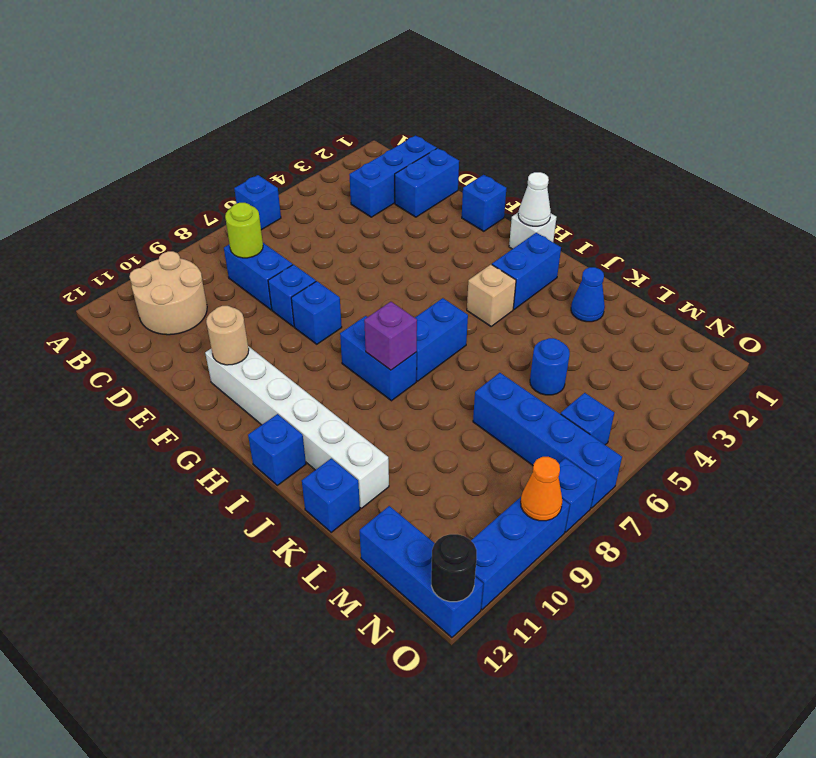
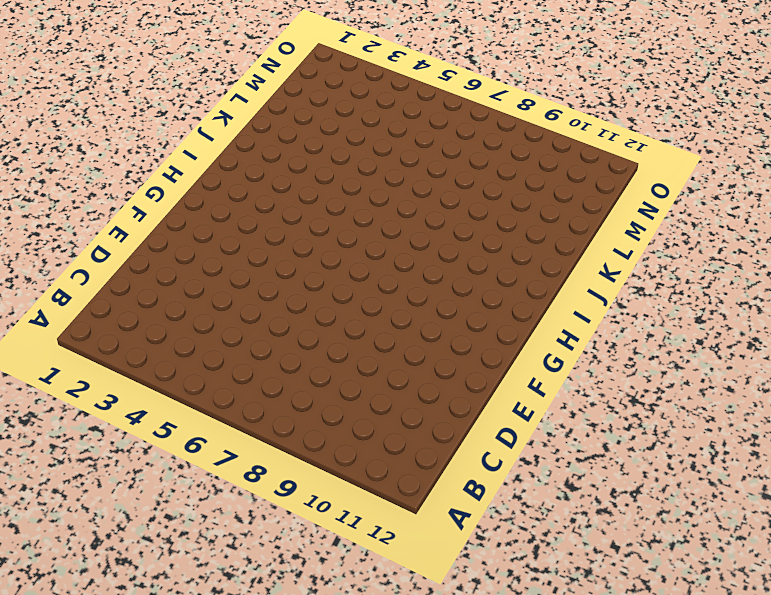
none -> blue 1x1 brick [234,175,281,230]
none -> tan 2x2 round brick [129,251,207,335]
none -> blue 1x3 brick [349,135,437,217]

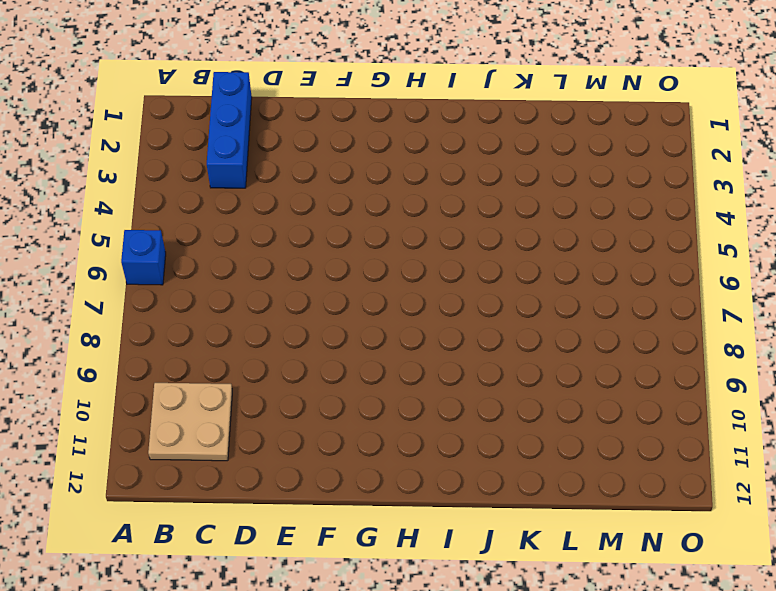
tan 2x2 plate [148,383,232,461] -> tan 2x2 round brick [129,251,207,335]
none -> blue 1x2 brick [224,243,293,310]
none -> blue 1x2 brick [395,148,459,217]
none -> blue 1x1 brick [268,265,316,327]

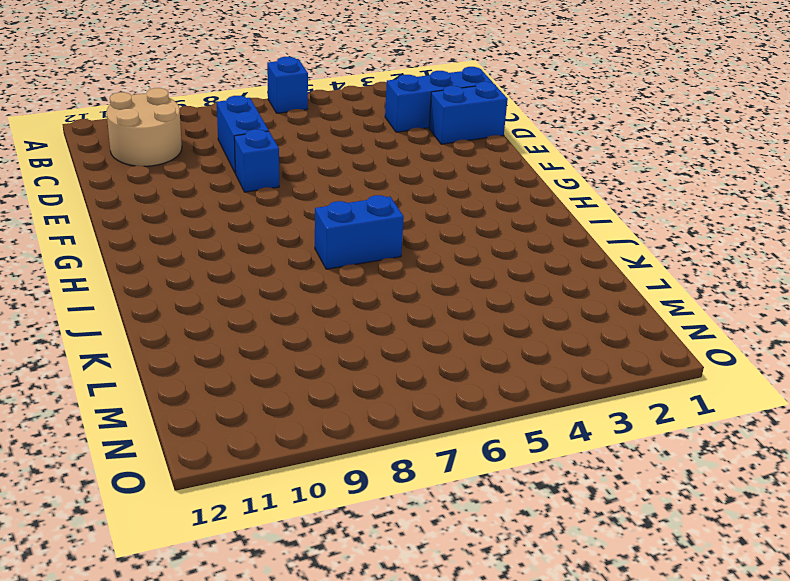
none -> blue 1x1 brick [462,175,506,231]
none -> blue 1x1 brick [291,281,342,344]
none -> white 1x6 brick [205,346,389,508]

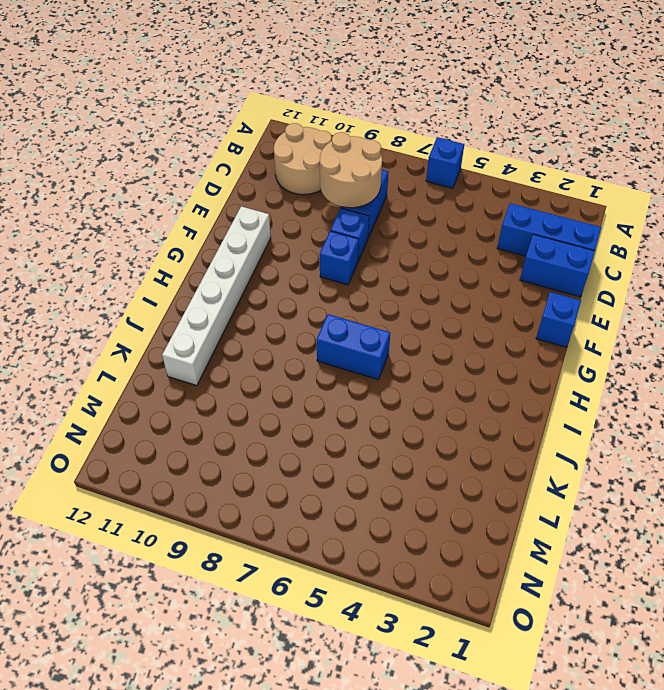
tan 2x2 round brick [320,132,382,208] -> lime 1x1 round brick [225,203,263,258]
none -> white 1x1 brick [509,212,557,249]
none -> blue 1x2 brick [340,316,417,401]
none -> blue 1x2 brick [492,233,561,309]

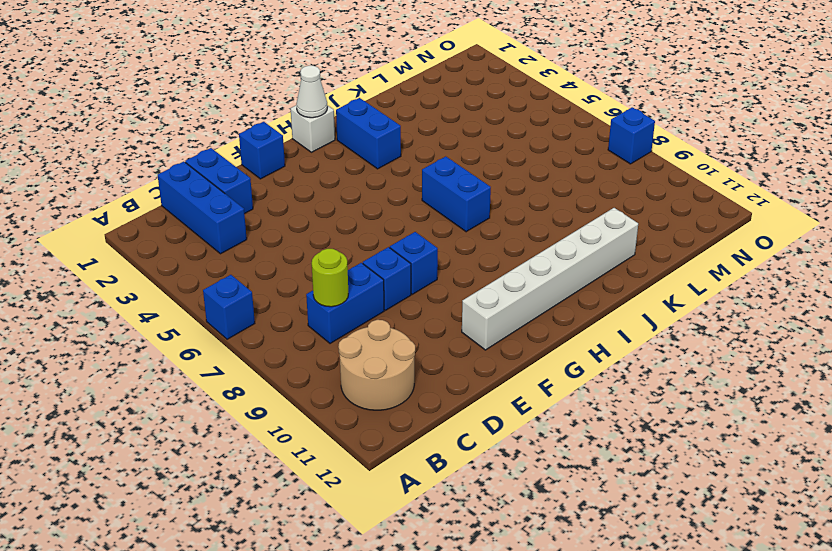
none -> blue 1x2 brick [340,316,417,401]
none -> tan 1x1 brick [467,265,516,326]
none -> blue 1x1 brick [248,414,306,485]

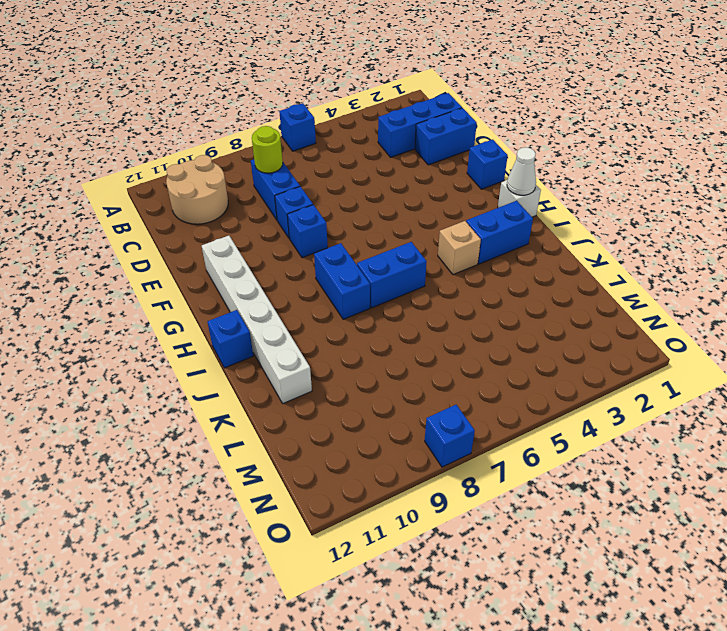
none -> blue 1x1 cone [571,267,605,322]
none -> blue 1x1 brick [302,458,360,532]
none -> blue 1x1 round brick [530,338,570,395]

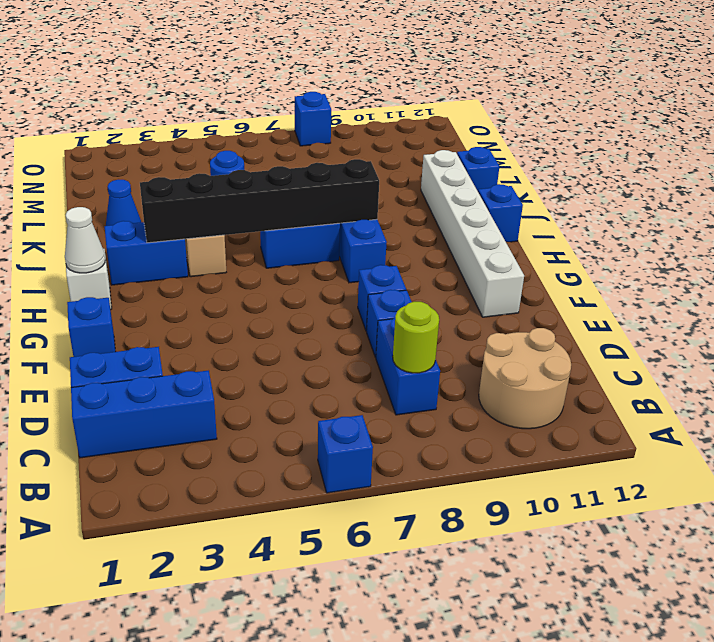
black 1x6 brick [140,159,379,243] -> purple 1x1 brick [364,302,417,370]
none -> blue 1x4 brick [473,373,622,508]
none -> blue 1x3 brick [360,506,483,638]
none -> blue 1x1 brick [561,393,614,445]

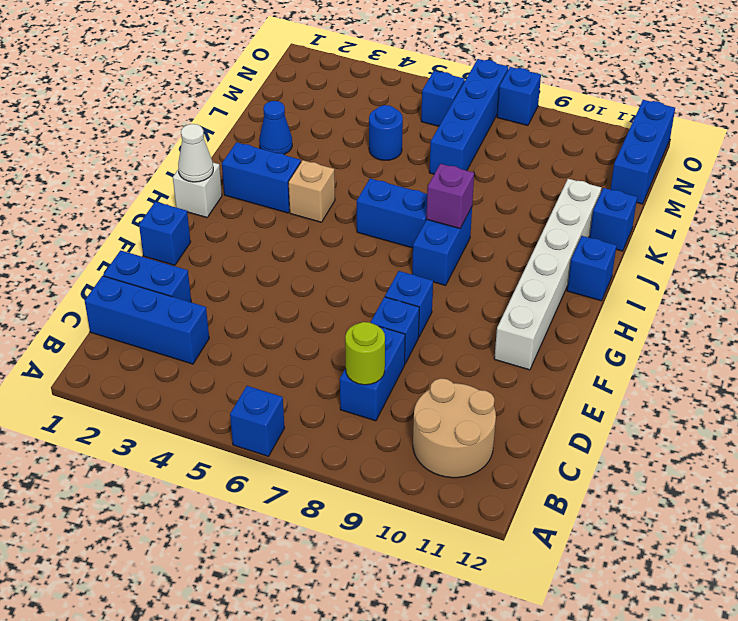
none -> blue 1x3 brick [471,497,570,610]
none -> tan 1x1 round brick [206,306,249,365]
none -> orange 1x1 cone [521,457,562,521]

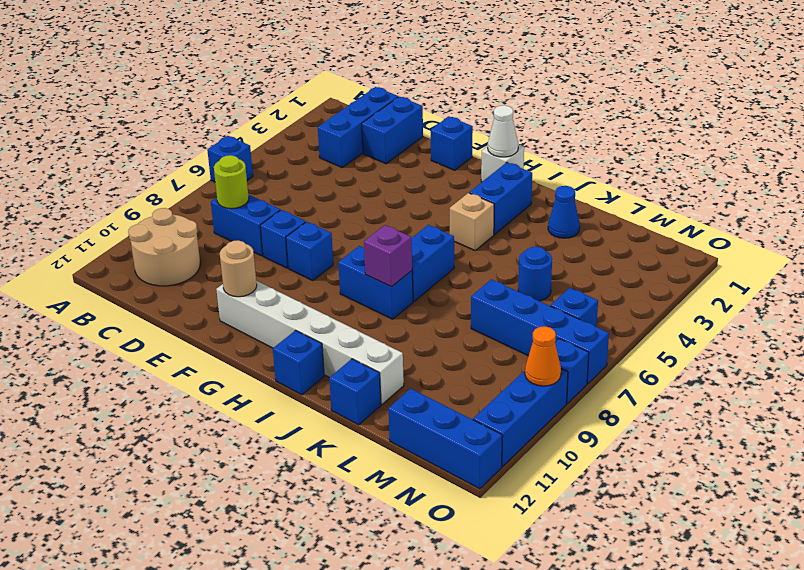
none -> black 1x1 round brick [431,534,477,602]

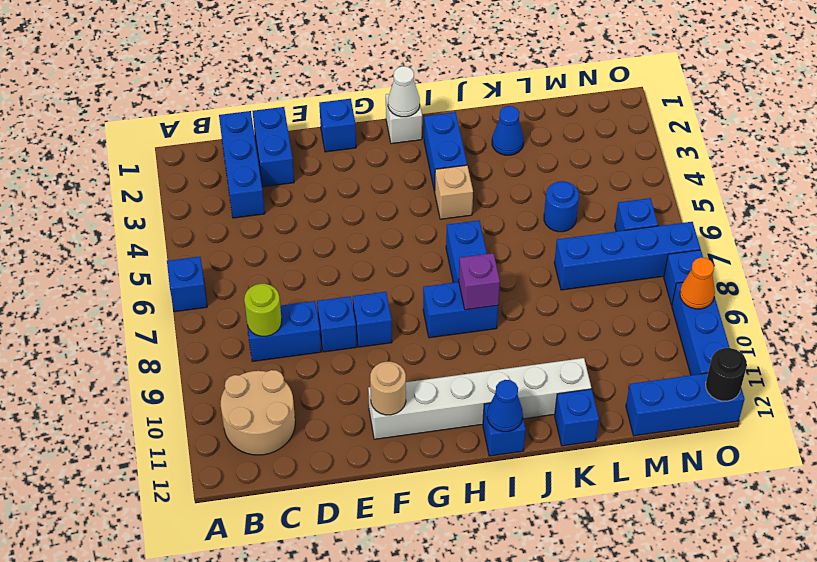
blue 1x1 cone [487,380,523,432] -> none

